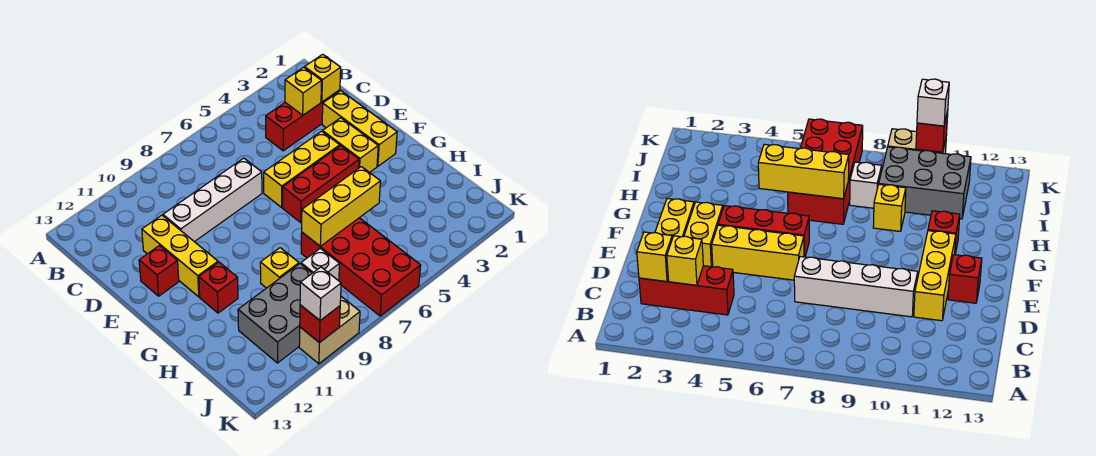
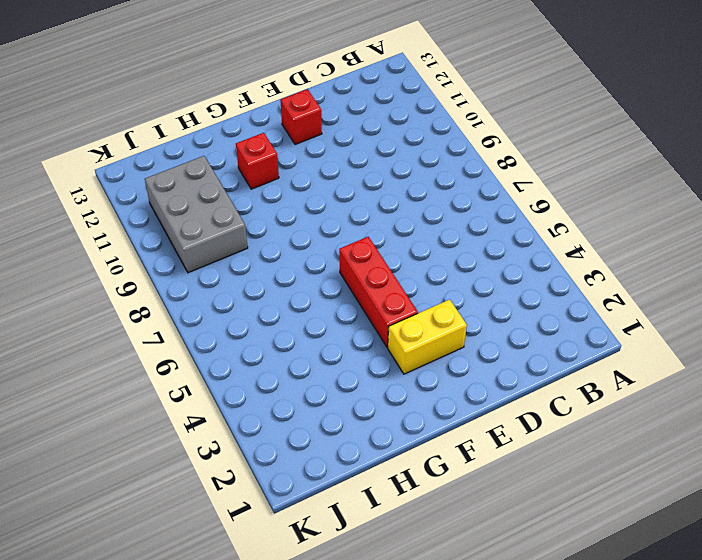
none -> red 1x3 brick [266,90,340,151]
none -> yellow 1x3 brick [322,91,397,166]
none -> white 1x4 brick [163,158,262,242]

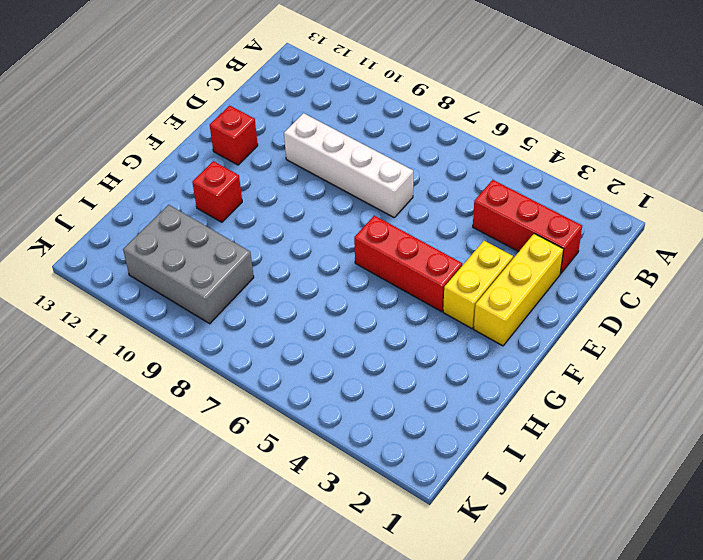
none -> yellow 1x3 brick [142,215,218,297]
none -> yellow 1x3 brick [264,131,340,207]
none -> red 2x4 brick [301,218,421,316]

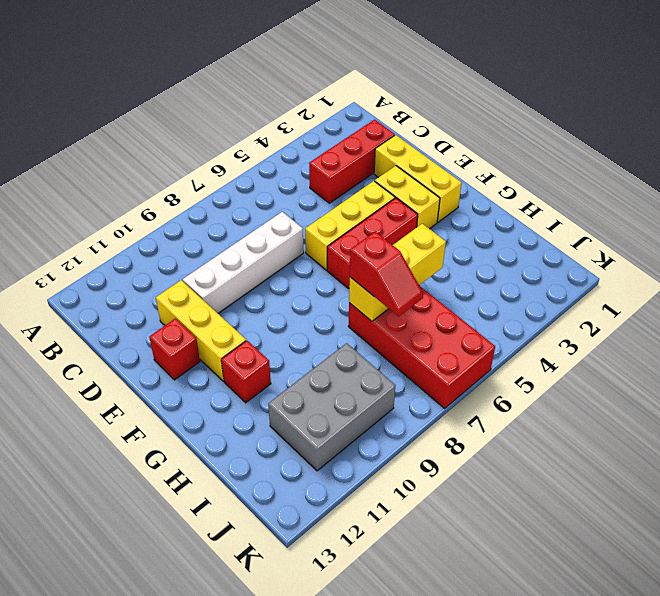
red 1x2 slope [350,232,423,316] -> none
none -> yellow 1x1 brick [260,248,299,288]
none -> white 1x1 brick [301,248,339,281]
none -> tan 1x2 brick [299,297,360,364]

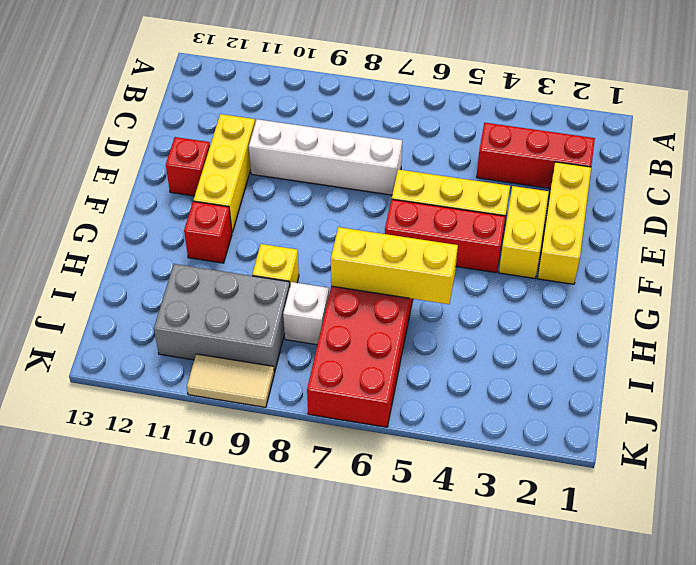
tan 1x2 tile [187,354,274,407] -> tan 1x2 brick [299,297,360,364]
none -> yellow 1x1 brick [304,54,341,102]
none -> yellow 1x1 brick [285,67,322,115]
none -> red 1x1 brick [300,305,340,343]

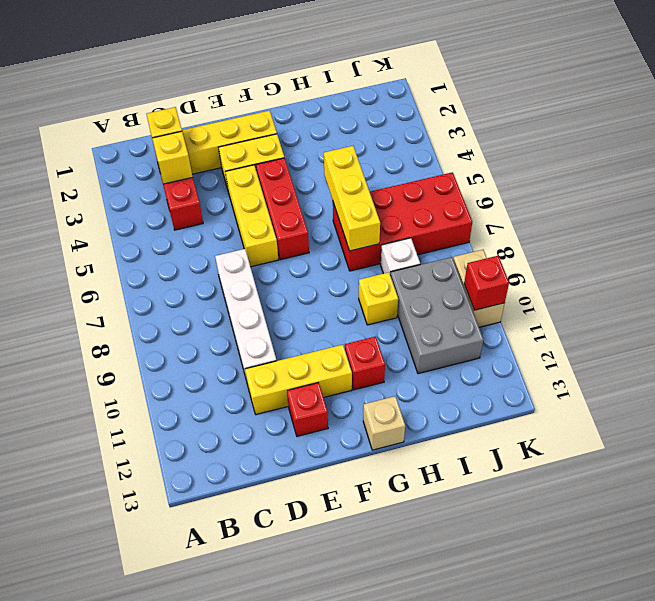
tan 1x1 brick [363,396,405,450] -> none
none -> white 1x1 brick [300,267,341,321]

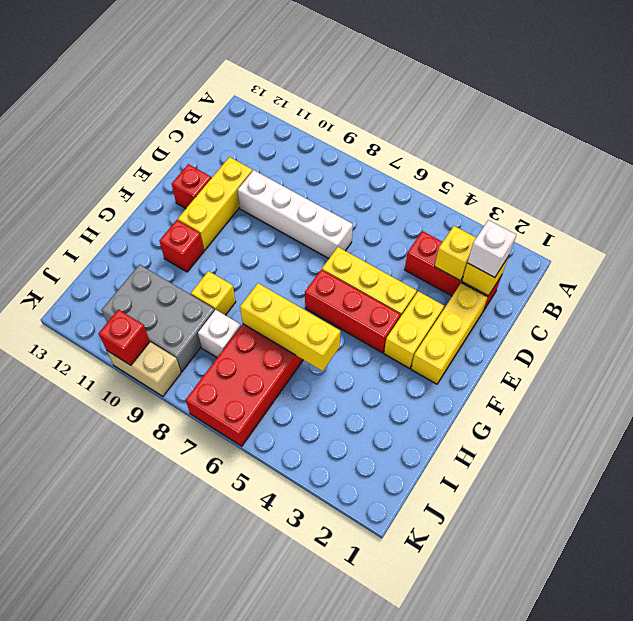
white 1x1 brick [467,220,516,278] -> white 1x1 brick moved to [300,267,341,321]

